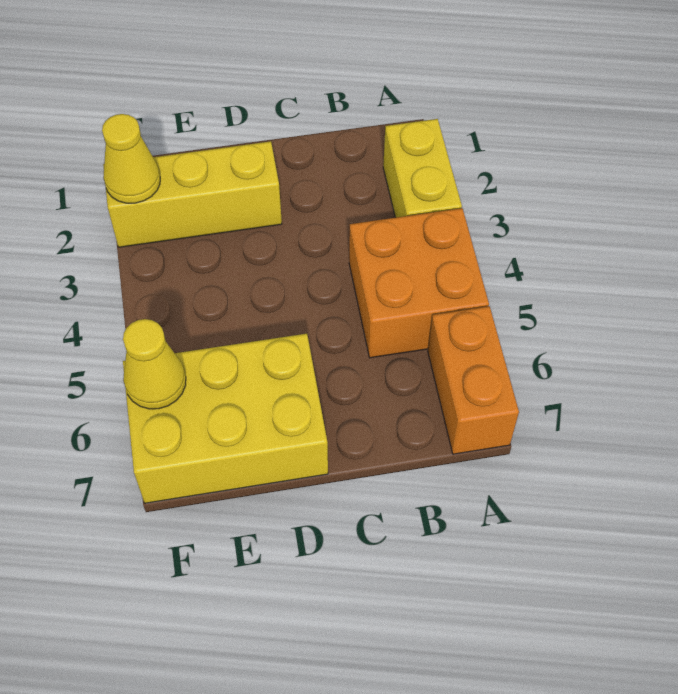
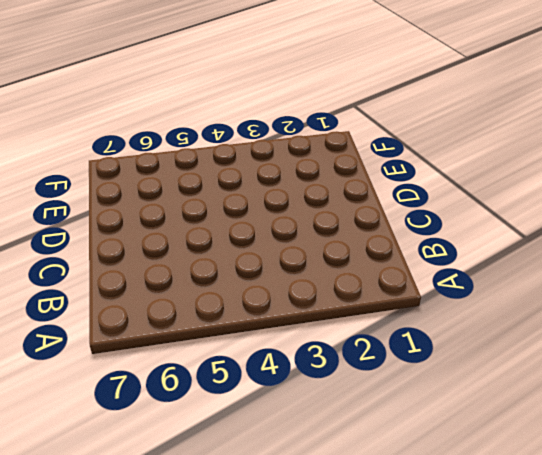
none -> yellow 1x2 brick [383,119,462,218]
none -> orange 2x2 brick [349,208,489,358]

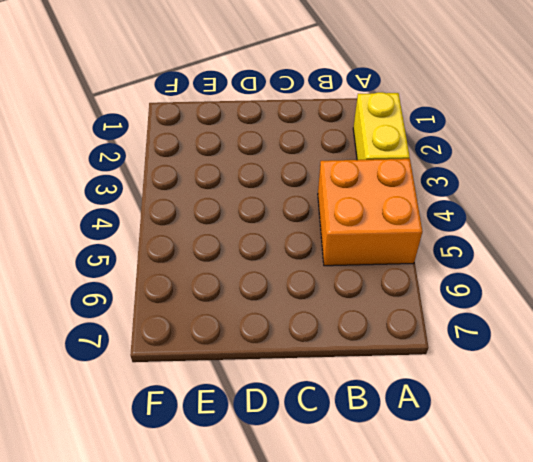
none -> orange 1x2 brick [428,306,519,454]
none -> yellow 1x3 brick [103,141,282,247]

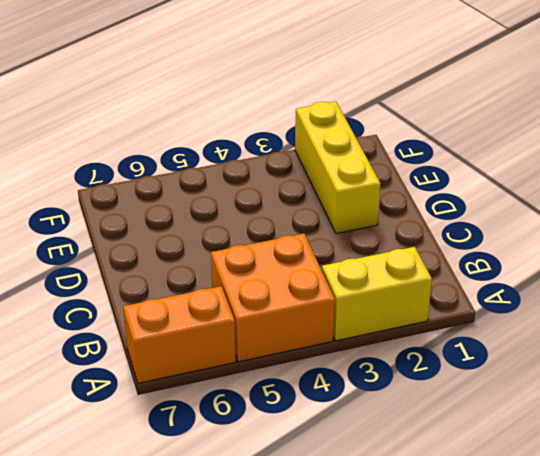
none -> yellow 2x3 brick [123,334,328,503]
none -> yellow 1x1 cone [102,114,160,203]

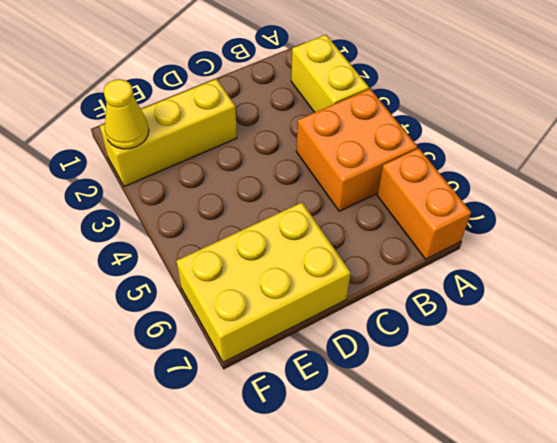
none -> yellow 1x1 cone [123,319,186,409]

